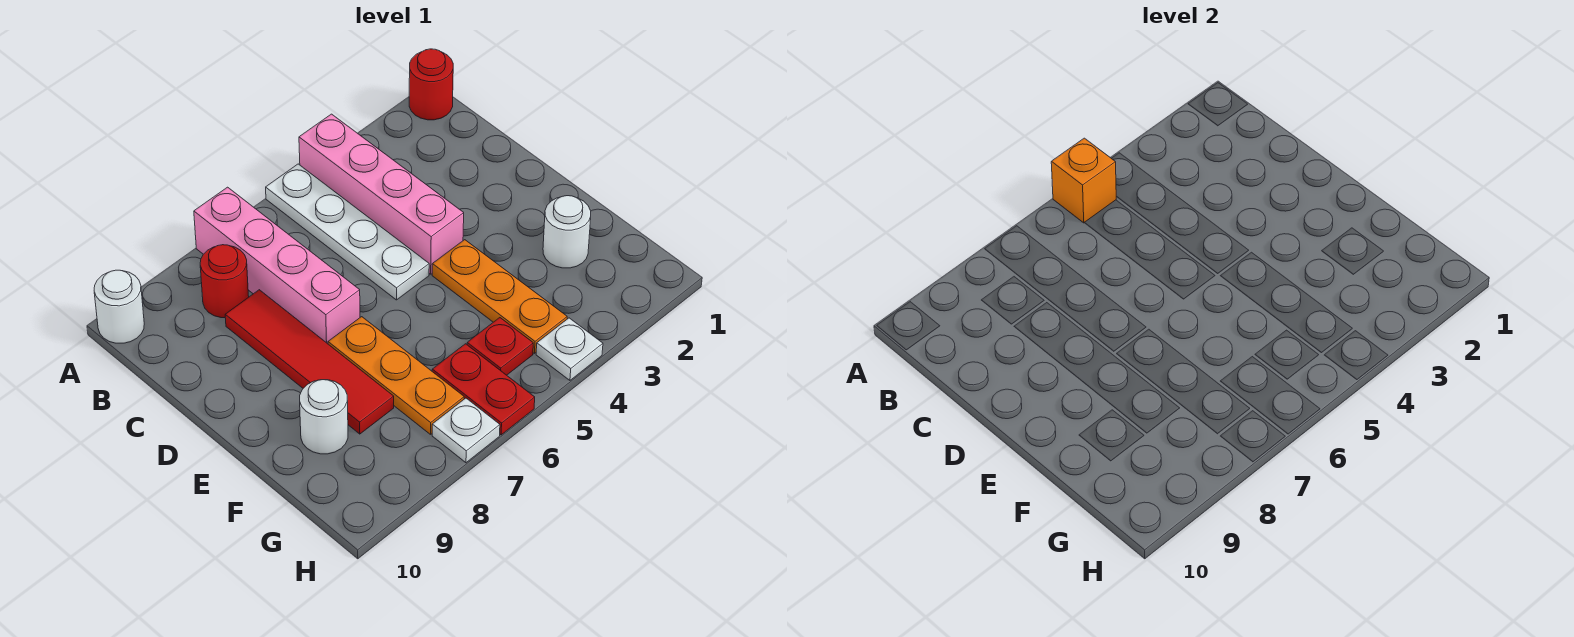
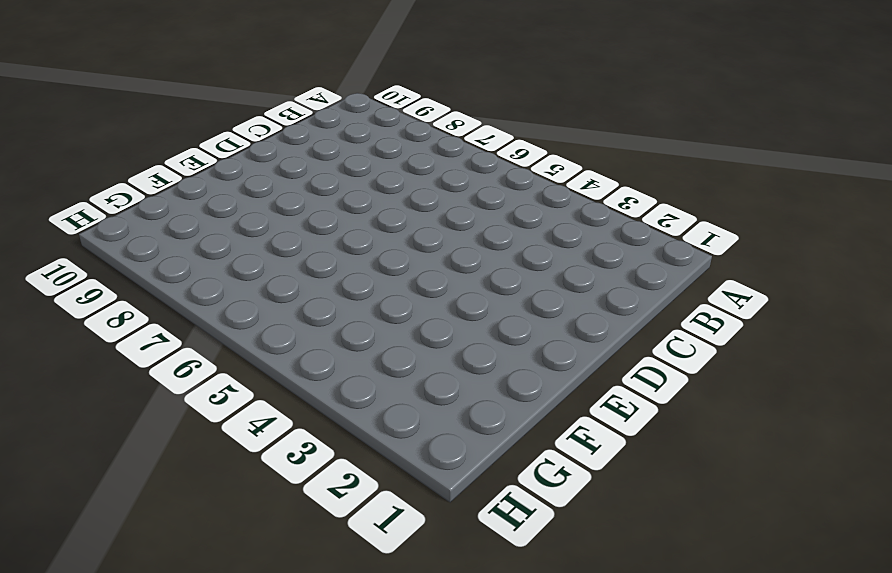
none -> red 1x1 round brick [409,49,453,120]
none -> pink 1x4 brick [299,114,464,274]
none -> white 1x4 plate [266,164,429,300]

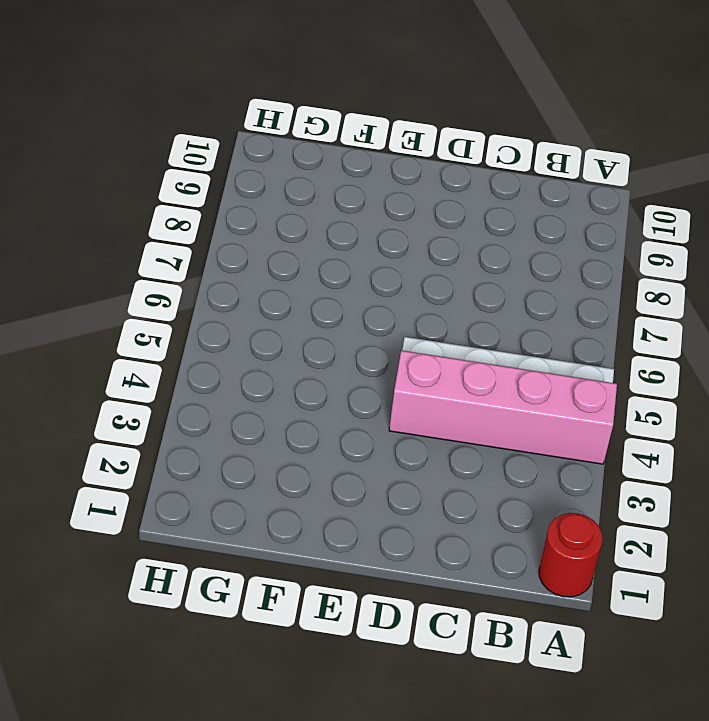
none -> pink 1x4 brick [194,187,360,344]
none -> white 1x1 round brick [94,270,144,343]
none -> red 1x1 round brick [200,245,249,318]

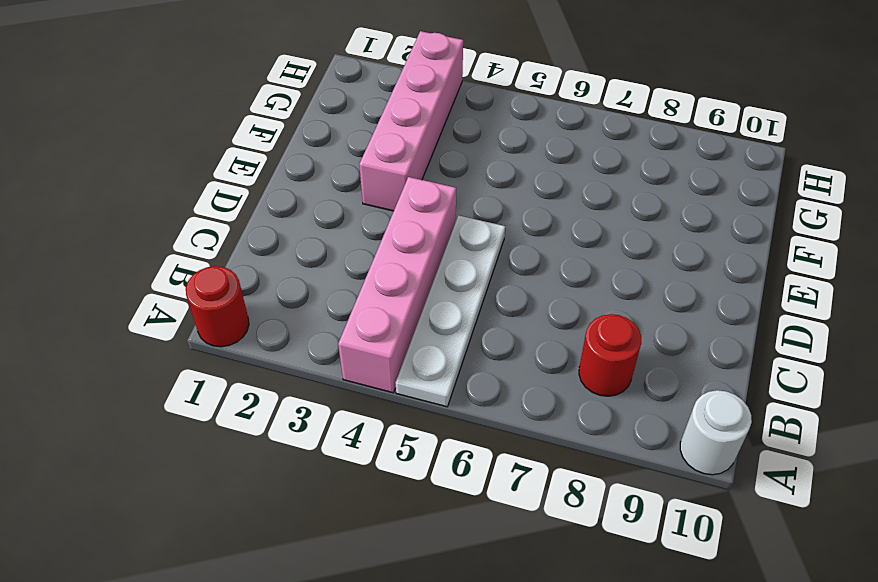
pink 1x4 brick [359,31,463,211] -> pink 1x4 brick moved to [194,187,360,344]
none -> red 1x4 tile [225,290,394,434]
none -> orange 1x3 plate [432,240,567,353]
none -> orange 1x3 plate [328,317,464,434]

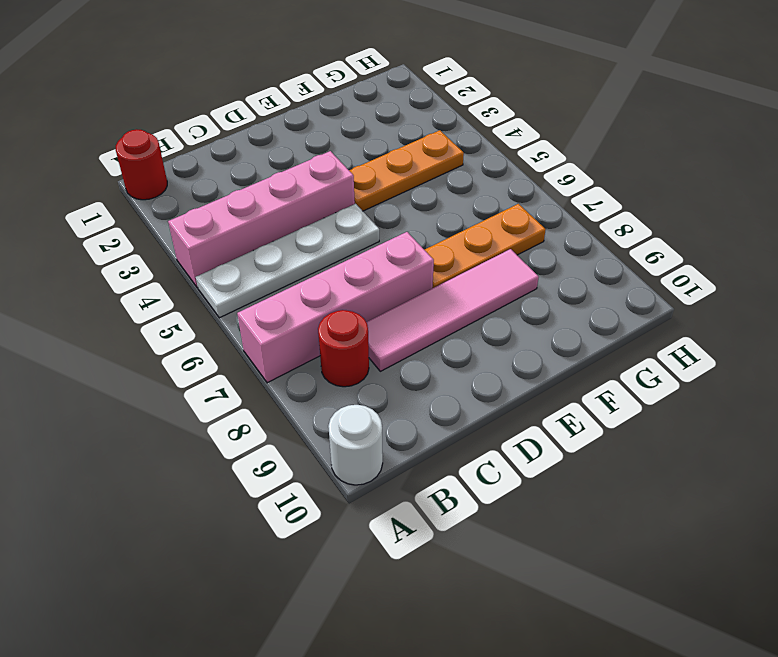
pink 1x4 tile [366,249,539,371] -> red 1x4 tile [225,290,394,434]
none -> white 1x1 round brick [543,196,591,268]
none -> white 1x1 round brick [300,380,348,454]
none -> red 1x1 plate [467,318,533,375]

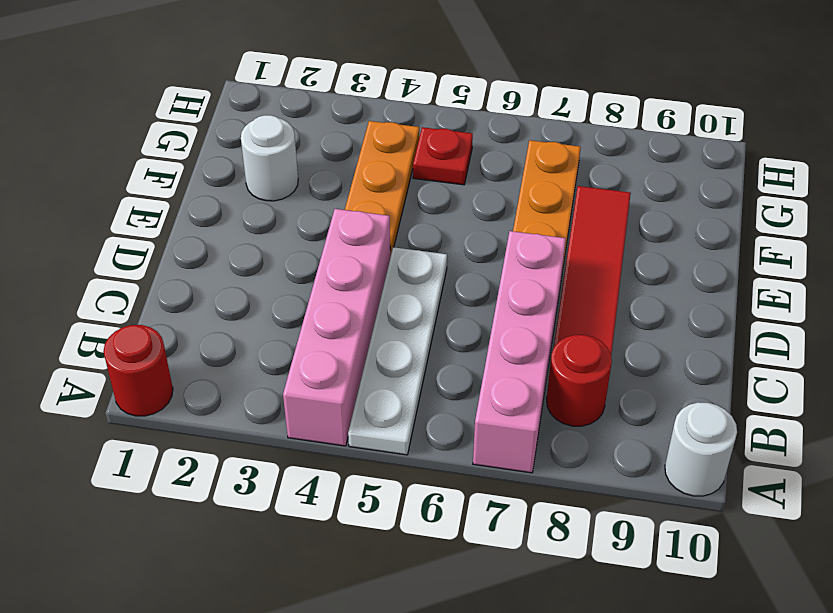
none -> white 1x1 round brick [300,380,348,454]
none -> red 1x2 plate [432,344,535,435]
none -> white 1x1 plate [536,318,603,380]

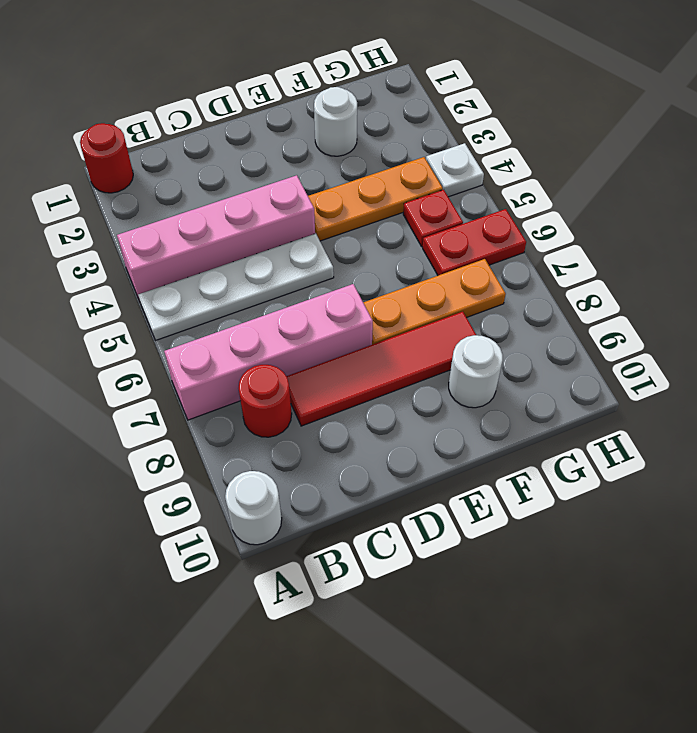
none -> white 1x1 plate [432,398,500,463]
none -> orange 1x1 brick [1051,138,1116,223]

